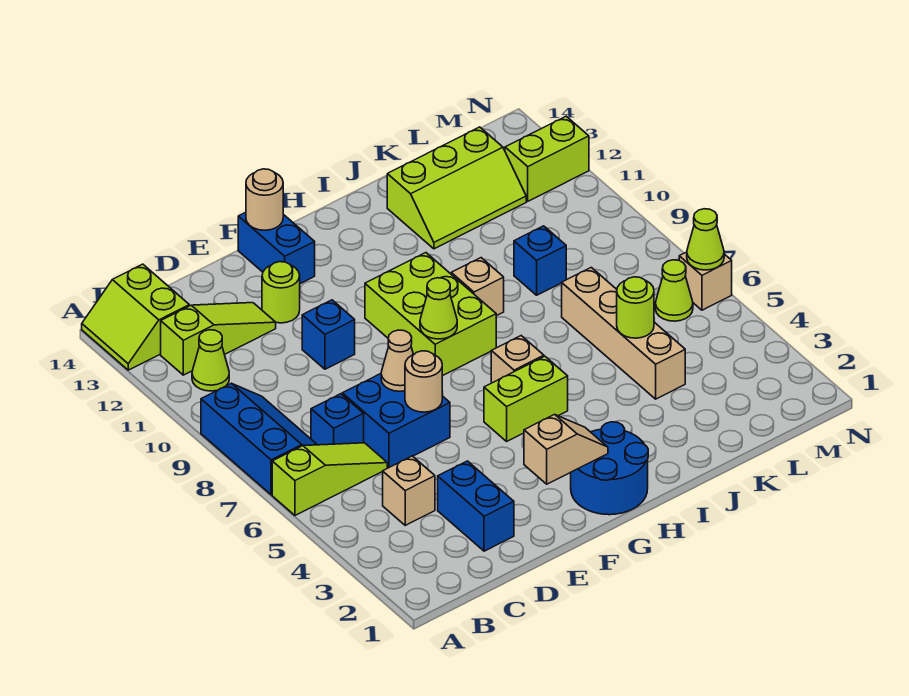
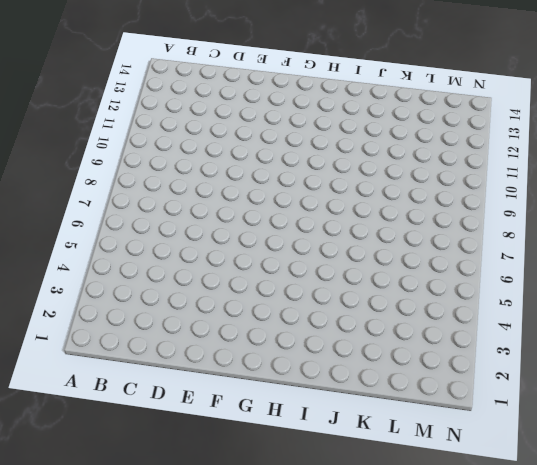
none -> lime 1x3 slope [272,443,387,515]
none -> blue 2x3 slope [201,383,317,495]
none -> lime 2x2 slope [82,264,189,370]
none -> lime 1x1 cone [192,330,229,391]

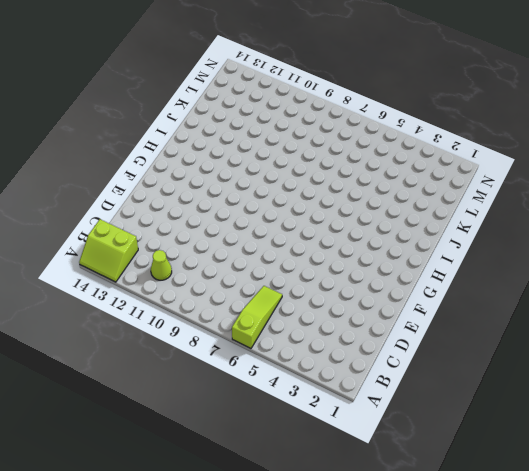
none -> blue 2x3 slope [201,383,317,495]
none -> lime 1x3 slope [161,303,276,375]
none -> tan 1x1 brick [383,456,435,525]
none -> blue 1x1 brick [311,394,364,445]

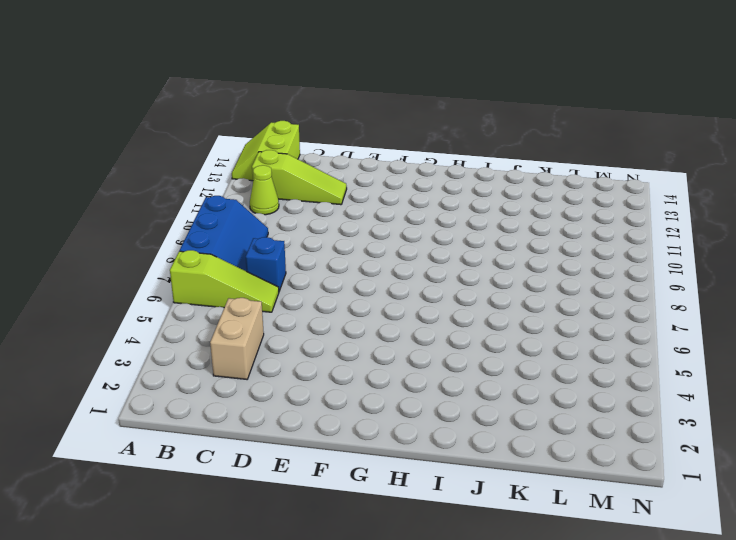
tan 1x2 brick [210,298,264,379] -> tan 1x1 brick [383,456,435,525]
none -> blue 1x2 brick [438,461,514,551]
none -> blue 2x2 brick [342,374,450,468]
none -> blue 1x1 brick [302,300,355,369]
none -> lime 1x1 round brick [262,262,300,323]

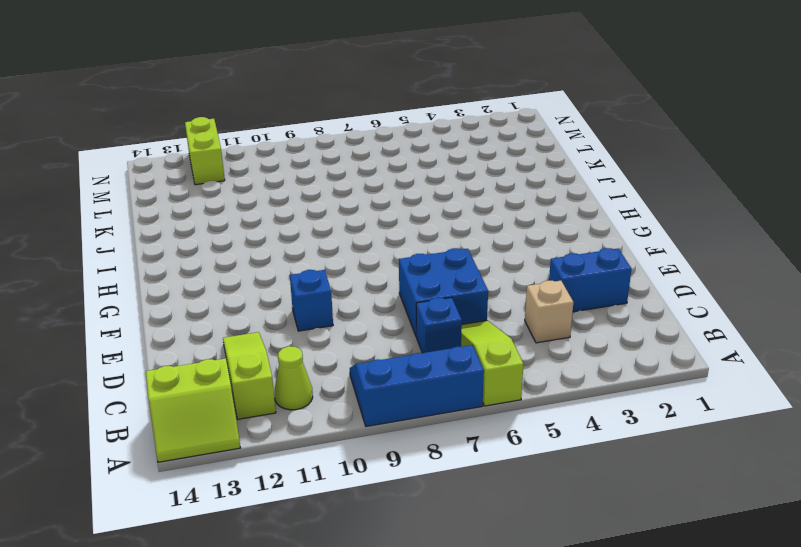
none -> lime 1x1 round brick [262,262,300,323]
none -> blue 1x2 brick [238,212,315,284]
none -> blue 2x2 round brick [571,422,648,515]
none -> lime 1x2 brick [484,356,568,441]

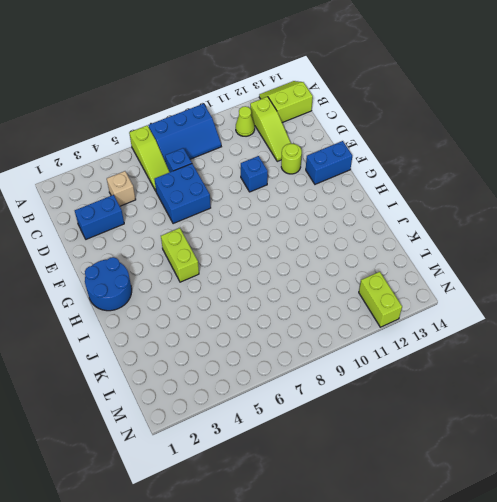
none -> lime 2x3 brick [365,253,496,376]
none -> tan 1x1 brick [491,336,544,383]
none -> tan 1x1 brick [451,258,504,316]
none -> lime 2x3 slope [387,127,526,249]

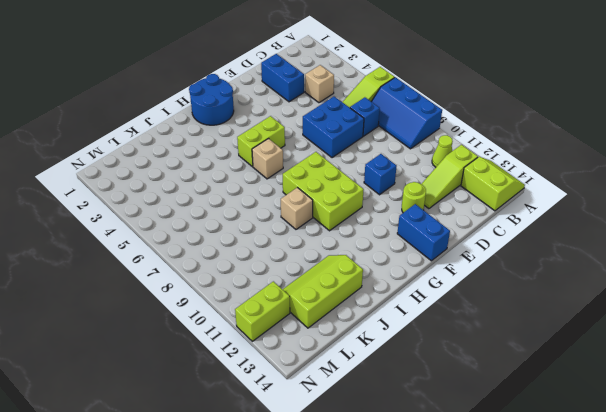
none -> tan 1x4 brick [562,267,685,399]
none -> blue 1x1 brick [514,226,566,295]
none -> lime 1x1 cone [655,260,693,321]
none -> tan 1x1 brick [679,252,732,310]

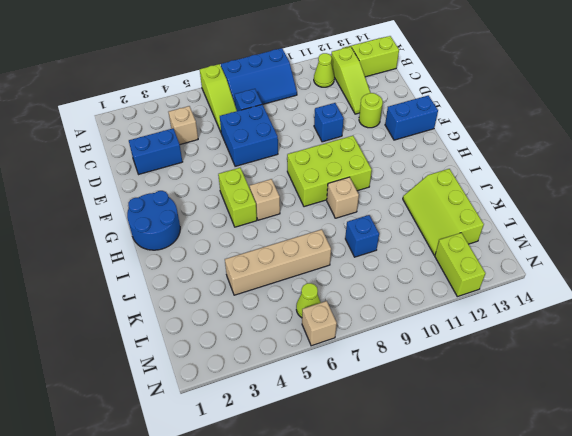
none -> tan 1x1 round brick [405,351,442,412]
none -> tan 1x1 cone [381,330,414,391]
none -> tan 1x2 slope [524,414,608,484]
none -> tan 1x1 round brick [246,169,283,230]

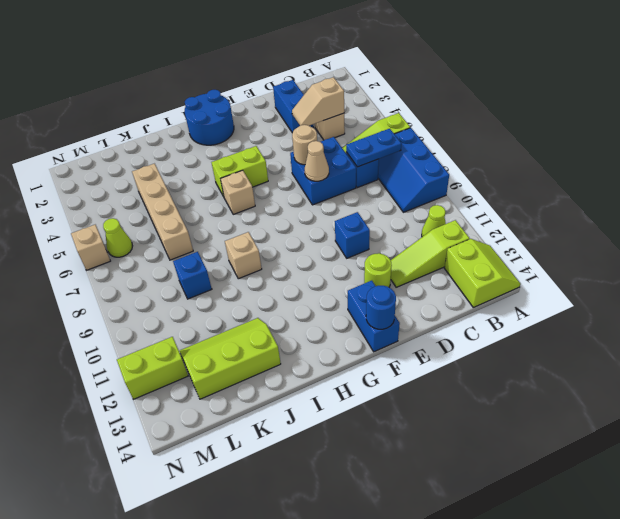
blue 1x2 plate [346,129,401,167] -> none
tan 1x2 slope [292,77,344,126] -> tan 1x2 slope moved to [524,414,608,484]
blue 1x1 round brick [366,286,396,329] -> tan 1x1 round brick [246,169,283,230]
none -> lime 2x3 brick [365,253,496,376]
none -> lime 1x1 cone [420,278,457,339]
none -> lime 1x1 round brick [617,277,654,338]
none -> lime 1x1 cone [687,209,724,270]

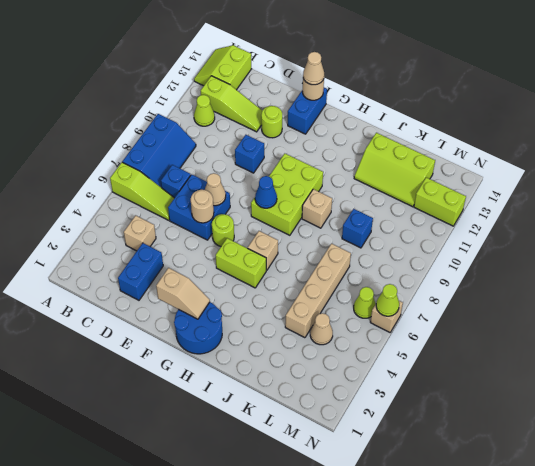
lime 1x1 round brick [212,214,234,246] -> lime 1x1 round brick moved to [617,277,654,338]
tan 1x1 cone [303,52,324,85] -> none
blue 1x1 cone [255,176,277,208] -> lime 1x1 cone [420,278,457,339]
tan 1x1 cone [310,313,333,345] -> none

